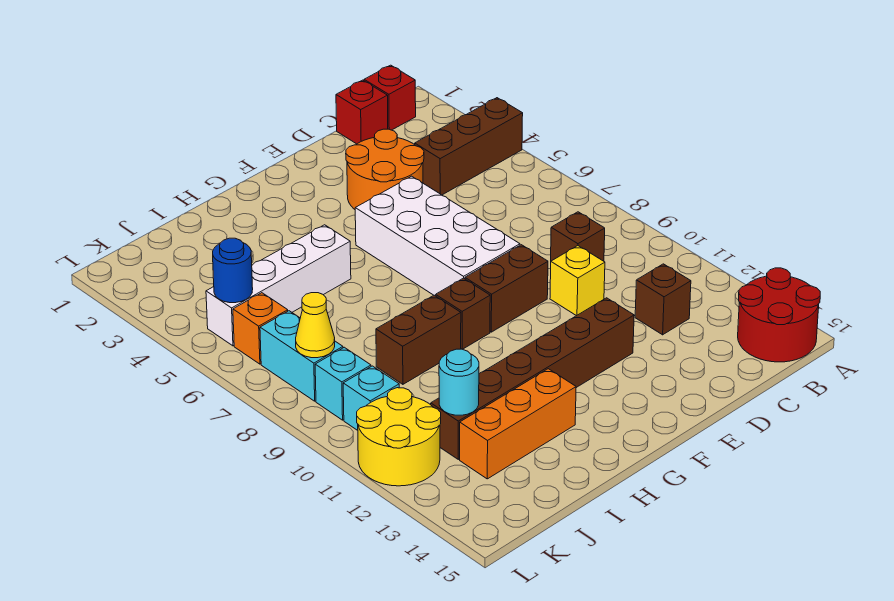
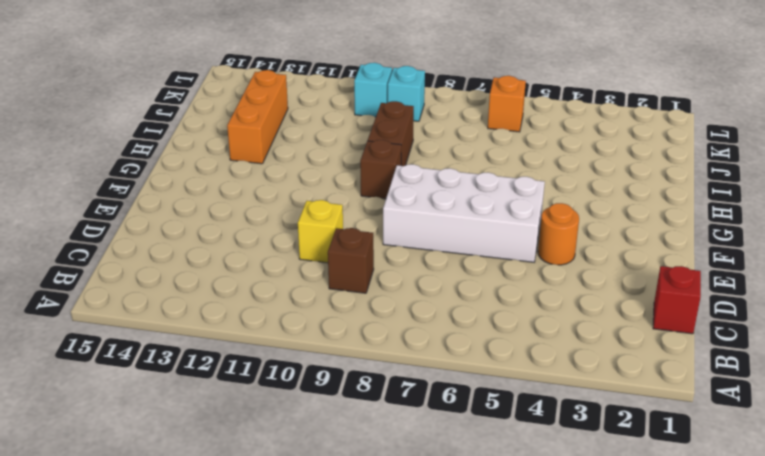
orange 1x1 round brick [538,203,579,265] -> orange 2x2 round brick [346,129,424,209]
none -> brown 1x3 brick [415,98,523,195]
none -> red 2x2 round brick [738,268,820,362]
none -> red 1x1 brick [364,65,416,130]

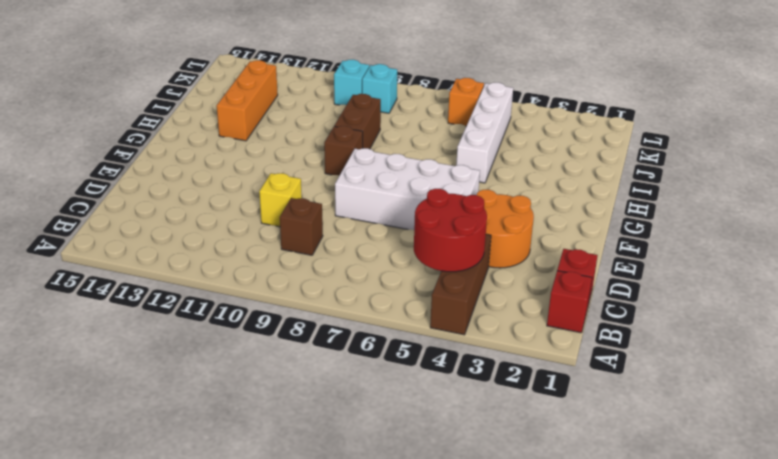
red 2x2 round brick [414,189,487,272] -> red 2x2 round brick moved to [738,268,820,362]
none -> brown 1x1 brick [635,264,691,335]
none -> brown 1x2 brick [465,245,548,332]
none -> brown 1x6 brick [431,298,634,459]

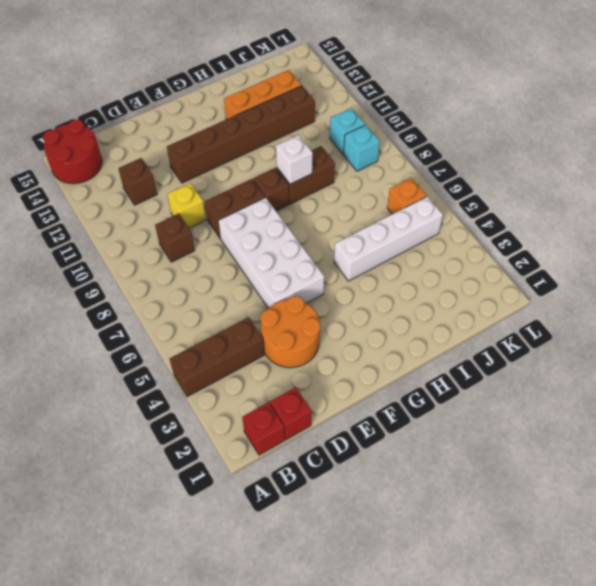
white 1x1 brick [276,135,313,184] -> none
none -> cyan 1x2 brick [260,311,343,401]
none -> yellow 2x2 round brick [357,388,441,486]
none -> cyan 1x1 round brick [439,349,479,415]

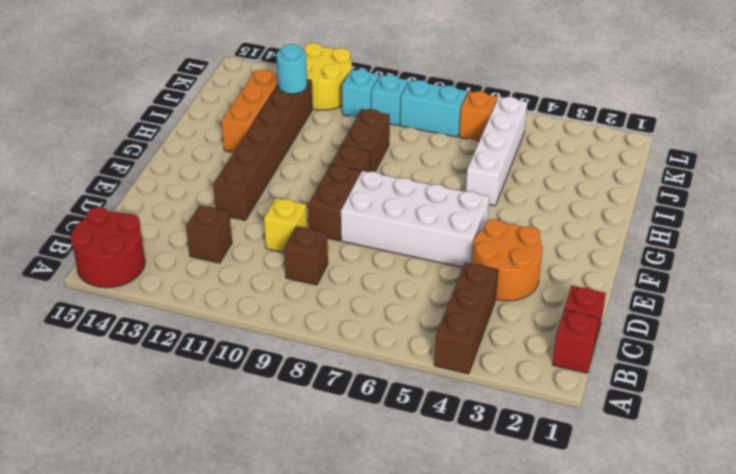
none -> blue 1x1 round brick [213,238,253,303]
none -> yellow 1x1 cone [296,293,335,358]

